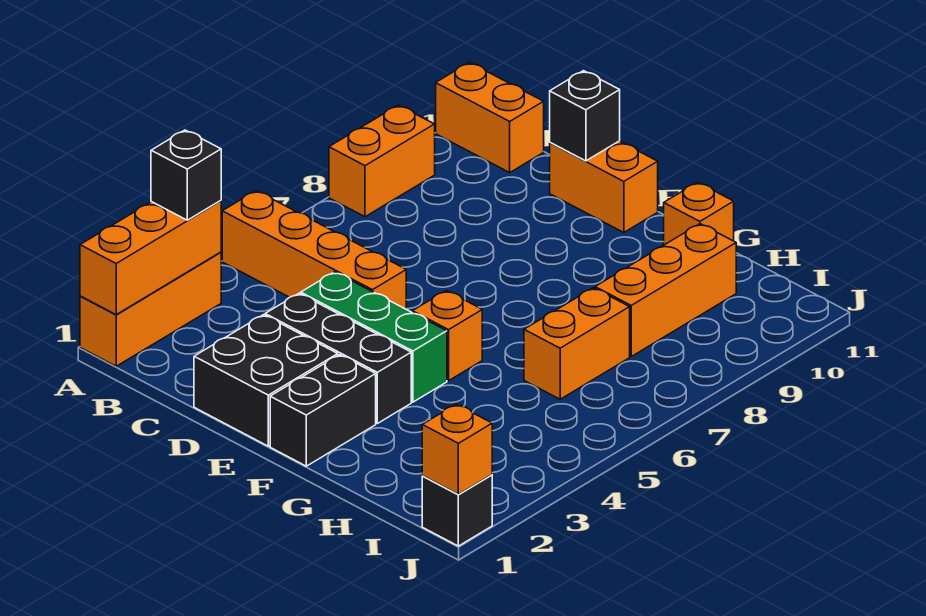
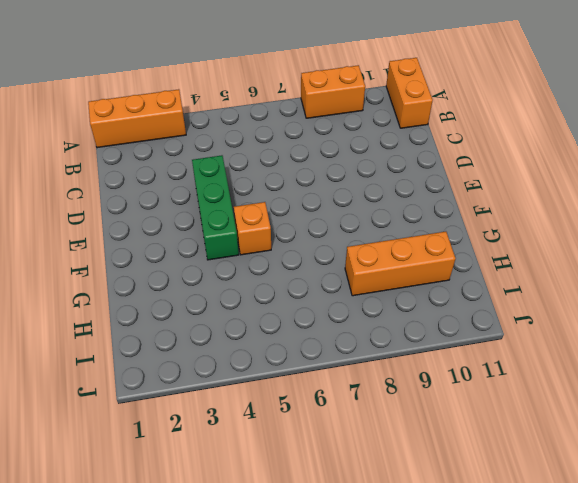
none -> orange 1x4 brick [222,191,406,309]
none -> black 2x2 brick [194,315,338,446]
none -> black 1x3 brick [265,293,411,423]

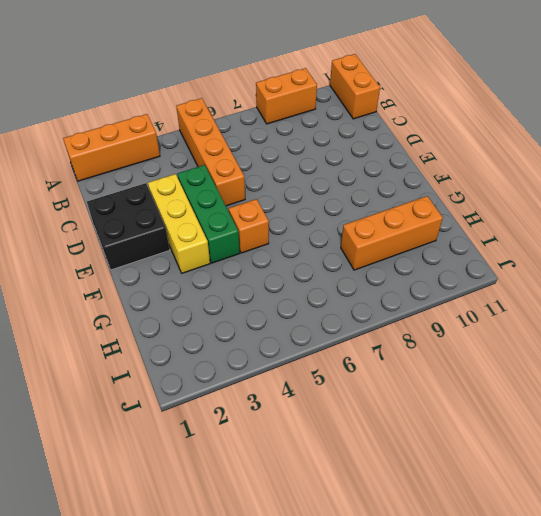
yellow 1x3 brick [148,174,210,273] -> black 1x3 brick [265,293,411,423]
none -> orange 1x2 brick [550,141,658,233]
none -> black 1x2 brick [270,355,376,466]
none -> orange 1x1 brick [664,182,734,245]

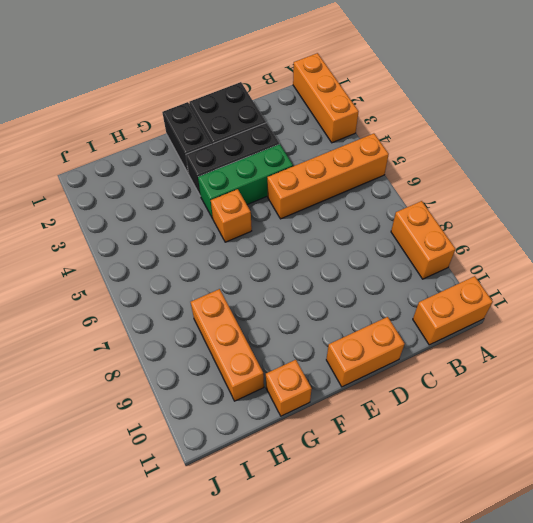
none -> orange 1x2 brick [524,288,630,399]
none -> black 1x1 brick [422,475,492,546]
none -> orange 1x3 brick [80,201,221,314]

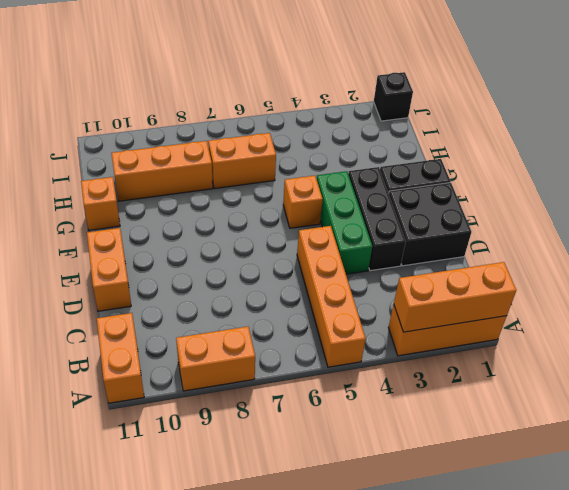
none -> black 1x1 brick [550,71,620,161]
none -> orange 1x1 brick [422,404,492,494]
none -> black 1x1 brick [151,130,221,220]

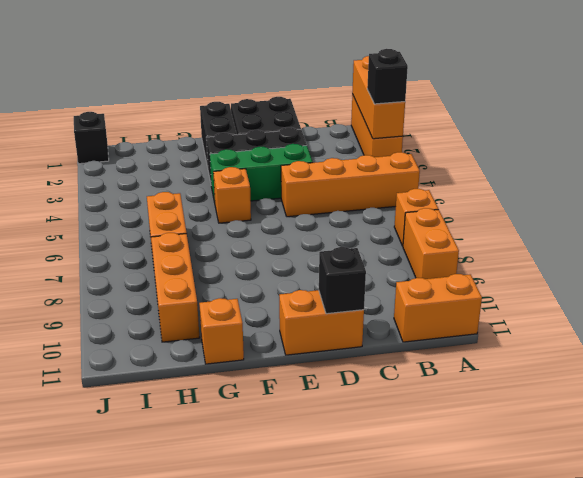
orange 1x1 brick [394,189,438,246] -> orange 1x1 brick moved to [422,404,492,494]

